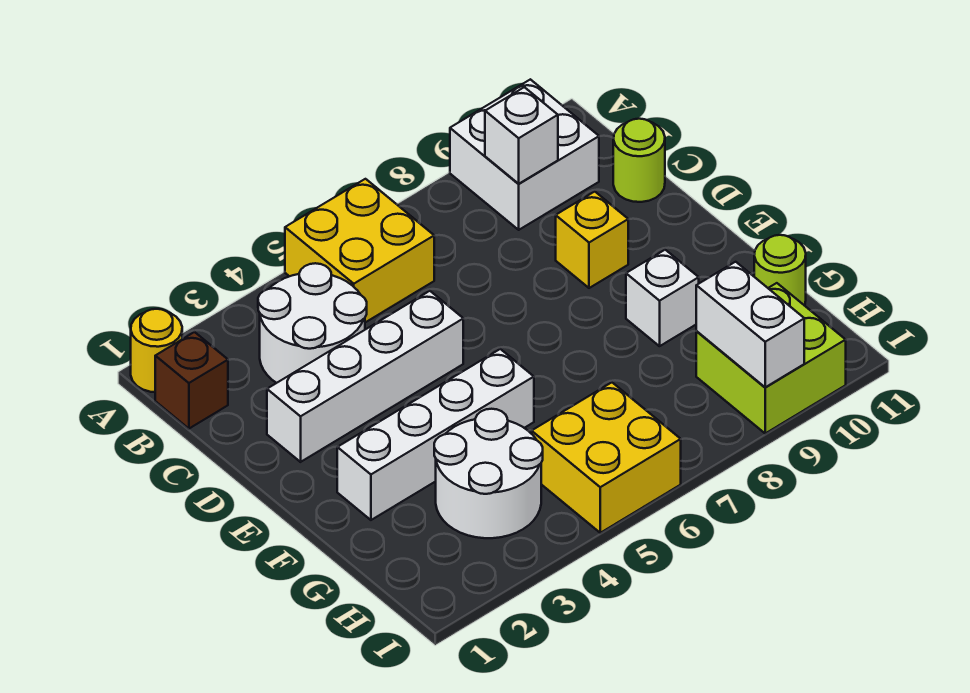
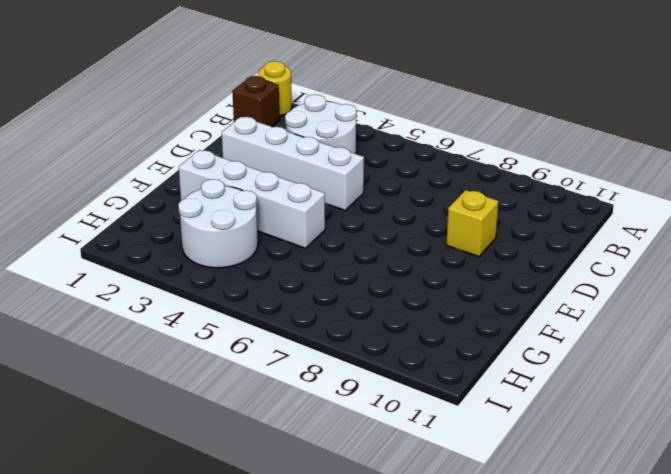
none -> yellow 2x2 brick [285,179,434,322]
none -> white 2x2 brick [450,79,599,230]
none -> lime 1x1 round brick [613,119,665,202]

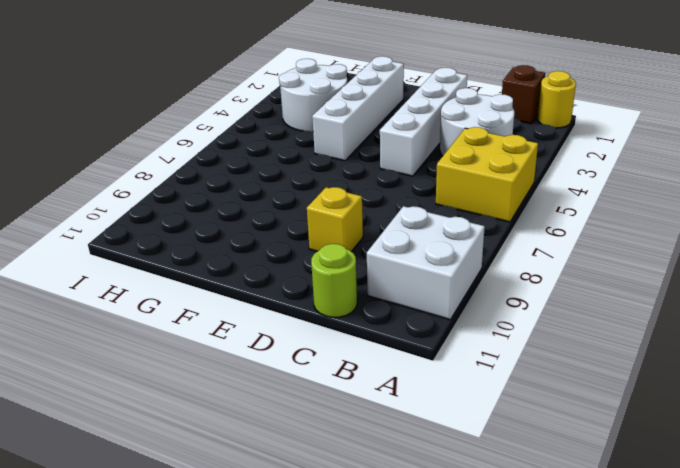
none -> white 1x1 brick [626,250,699,346]
none -> lime 1x1 round brick [754,235,806,306]
none -> yellow 2x2 brick [532,382,681,533]

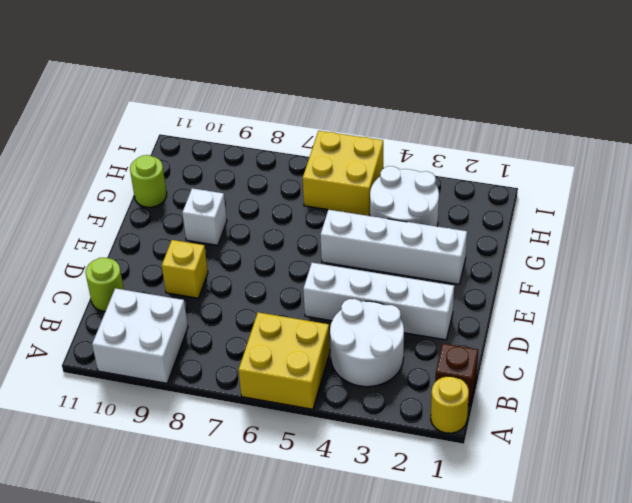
none -> lime 2x2 brick [696,283,846,433]
none -> white 1x1 brick [485,87,558,184]
none -> white 1x2 brick [696,262,804,387]

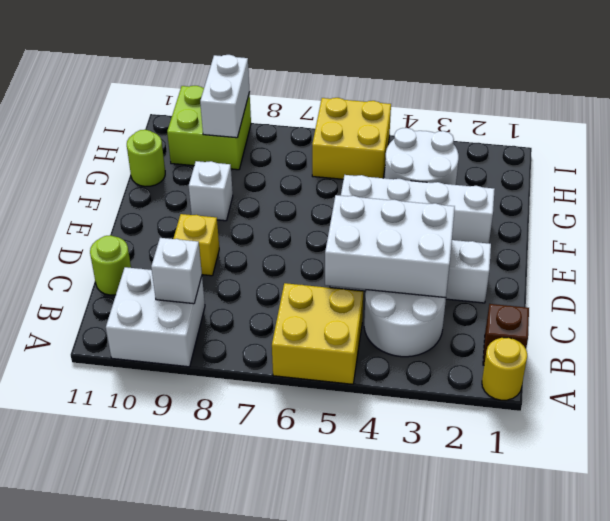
white 2x3 brick [325,195,455,298] -> none

